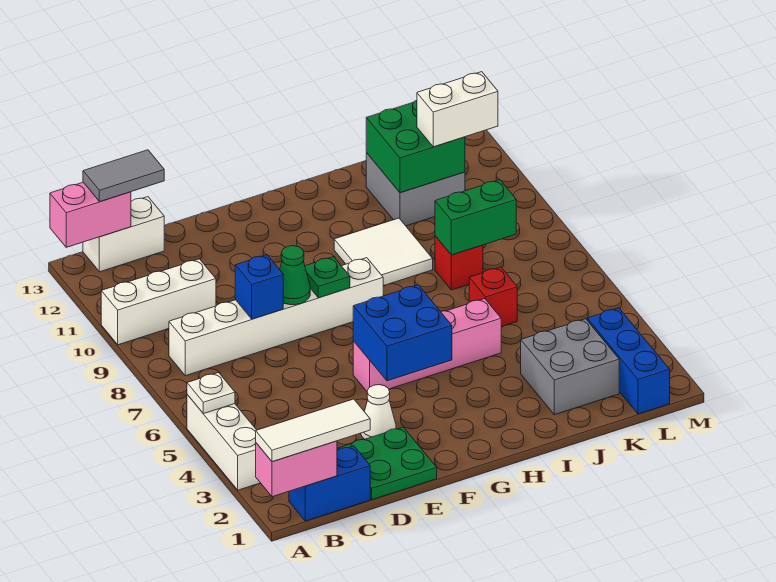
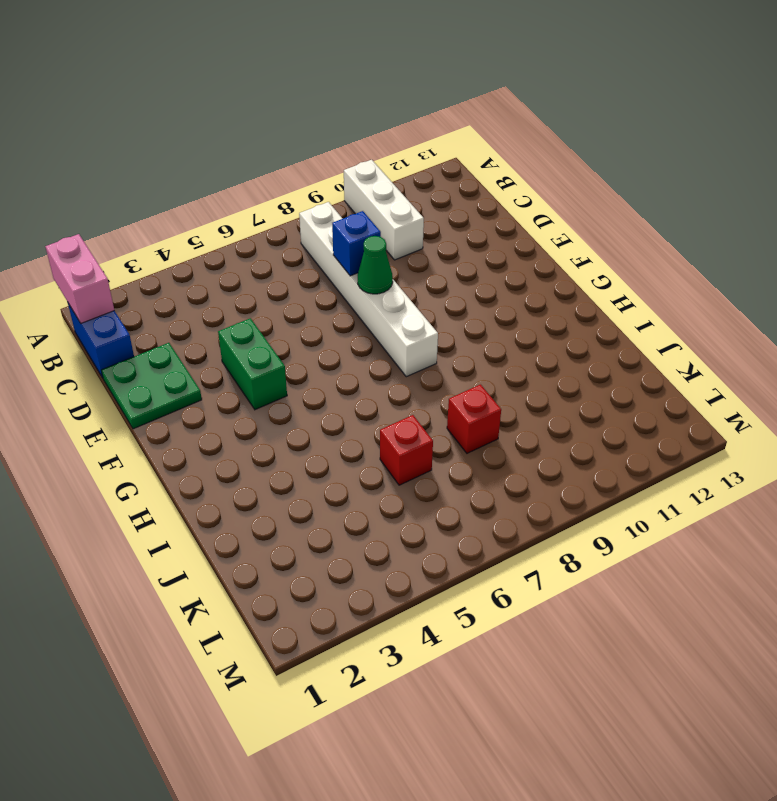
green 1x2 brick [218,318,287,410] -> green 1x2 brick moved to [435,180,516,255]
none -> white 1x3 brick [187,395,260,490]
none -> white 1x2 brick [83,197,165,272]
none -> white 1x1 cone [361,385,396,439]

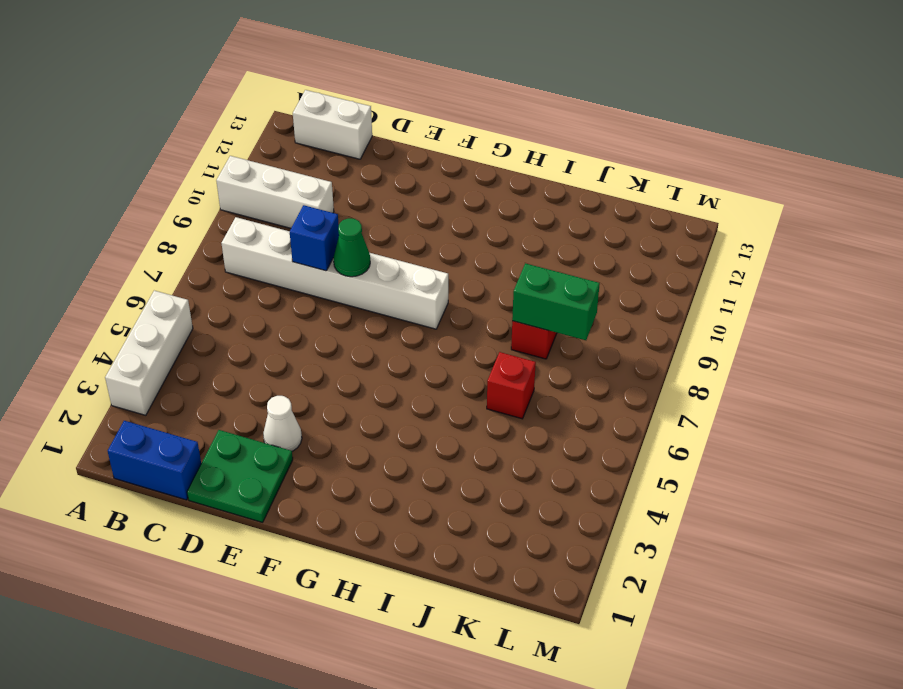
none -> pink 1x4 brick [353,299,501,391]
none -> white 2x2 tile [334,218,433,286]
none -> grey 2x2 brick [521,319,619,415]

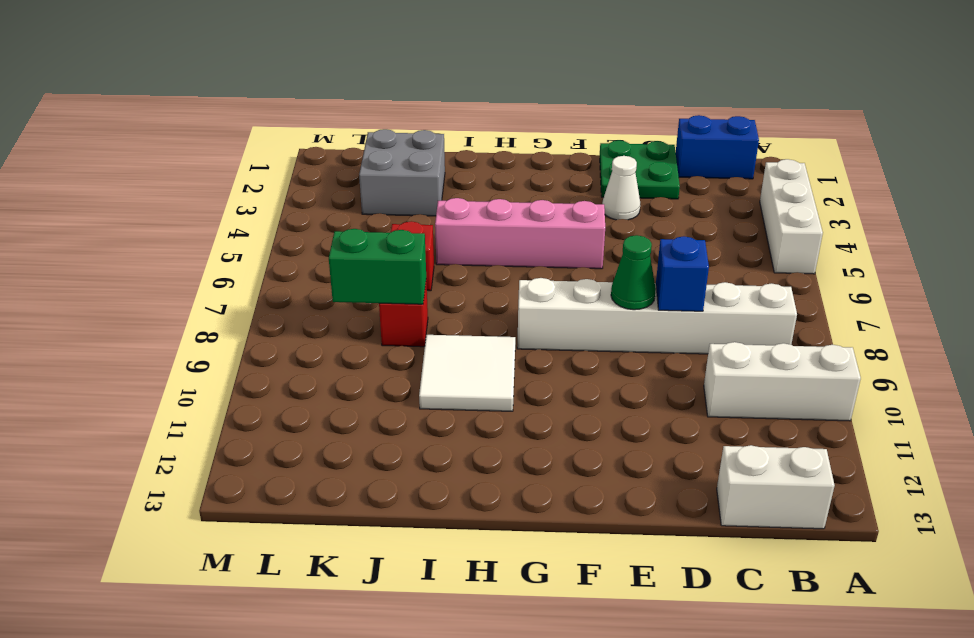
none -> grey 2x2 brick [366,153,465,226]
none -> blue 1x3 brick [587,308,670,414]
none -> pink 1x2 brick [256,441,337,497]

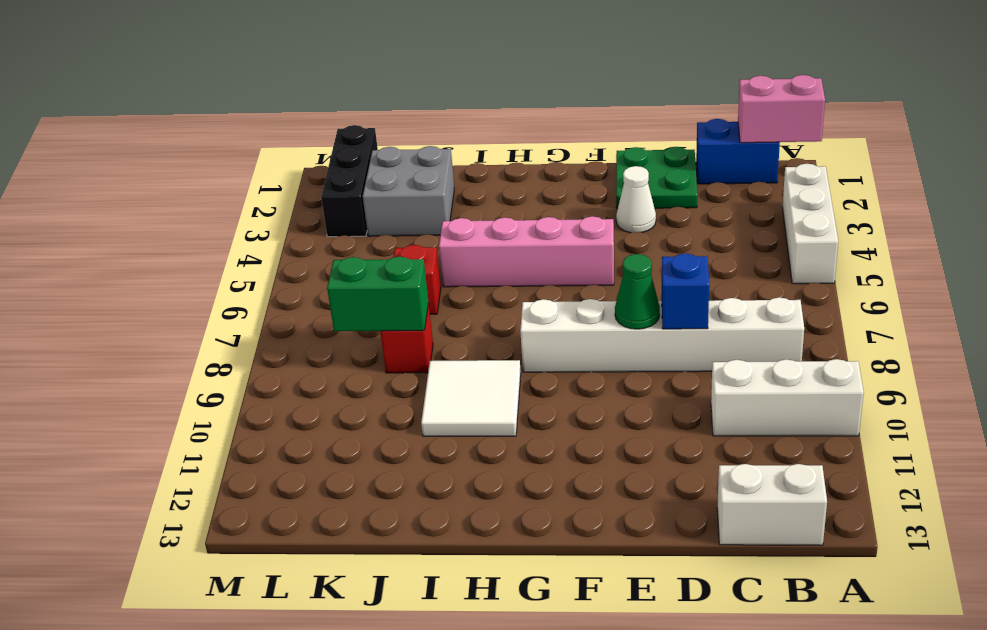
black 1x3 brick [321,125,378,237] -> blue 1x3 brick [587,308,670,414]
none -> grey 2x2 brick [366,153,465,226]
none -> white 1x1 plate [187,373,235,414]
none -> pink 1x2 brick [50,182,131,247]

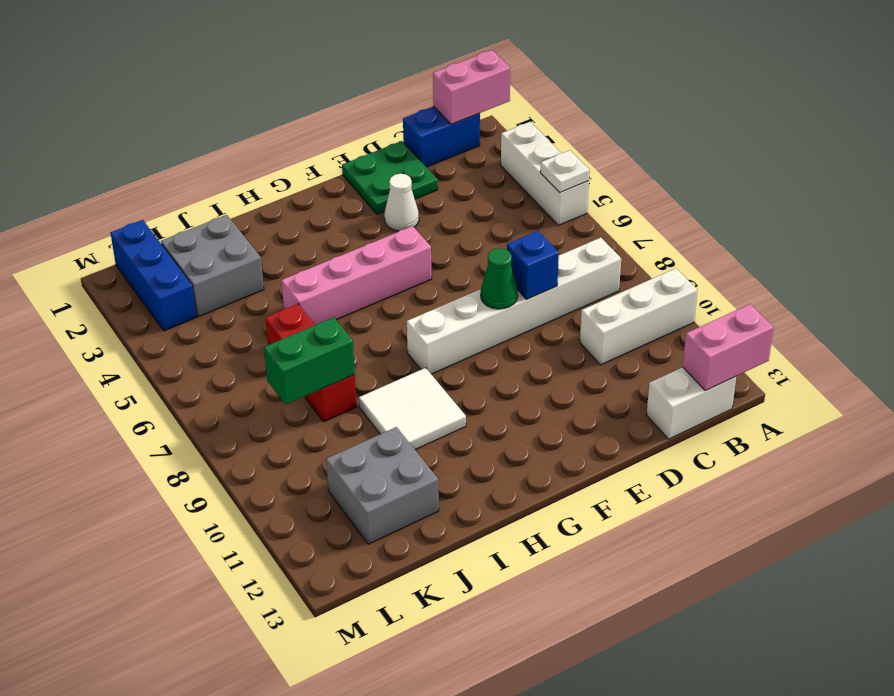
none -> blue 2x2 brick [353,285,452,381]
none -> green 1x1 plate [305,257,350,298]
none -> green 2x2 brick [366,100,465,193]

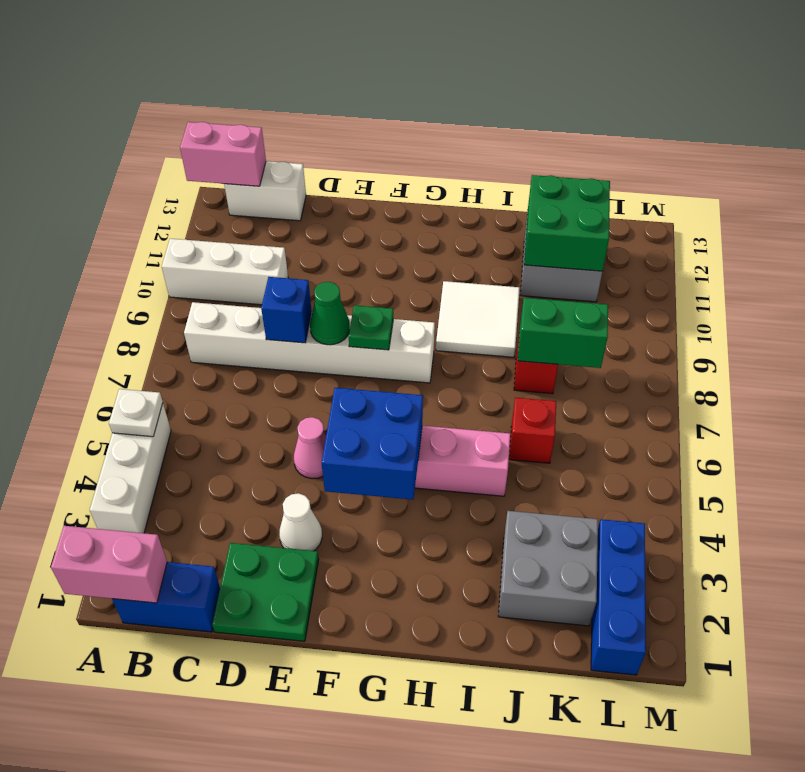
pink 1x1 cone [294,417,326,479] -> none
none -> white 1x3 tile [256,399,370,462]
none -> grey 1x2 tile [83,150,164,202]
none -> white 1x2 brick [417,72,498,147]

